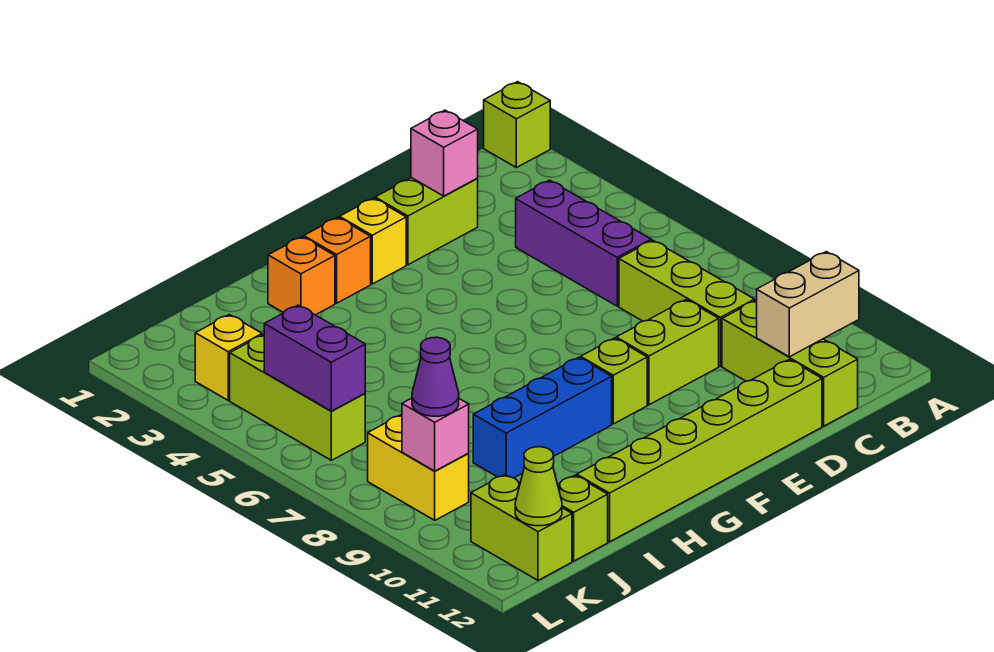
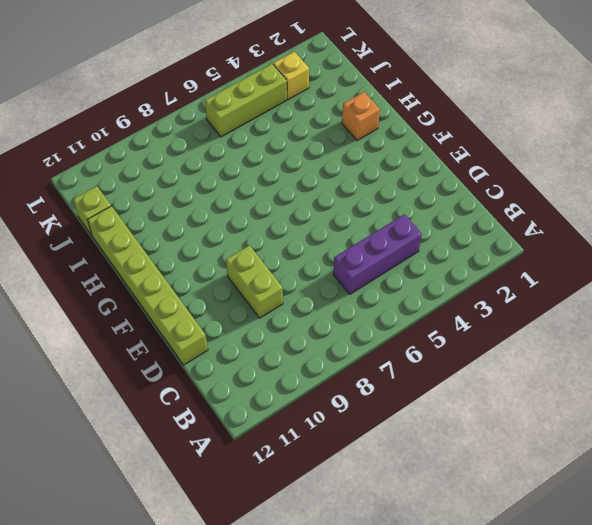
none -> lime 1x1 brick [484,82,550,168]
none -> lime 1x3 brick [619,240,755,366]
none -> lime 1x3 brick [722,300,858,426]

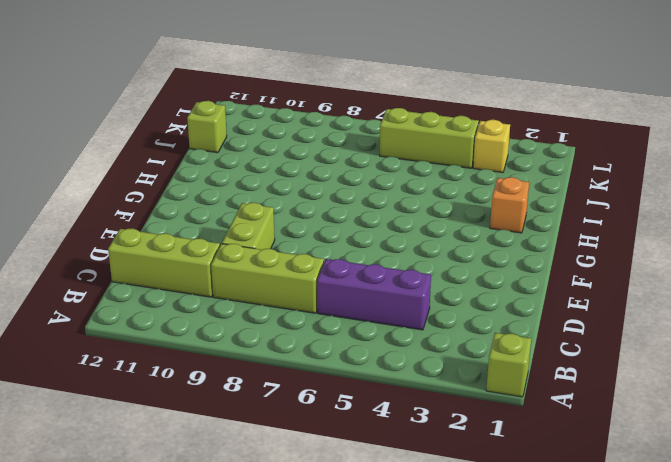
none -> lime 1x2 brick [375,178,478,265]
none -> lime 1x6 brick [577,360,822,542]
none -> yellow 1x1 brick [340,198,406,284]

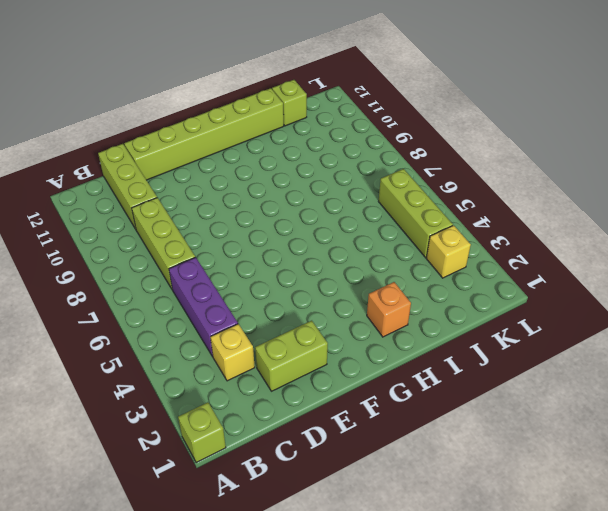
yellow 1x1 brick [210,324,255,381] -> yellow 1x1 brick moved to [340,198,406,284]
none -> lime 1x2 brick [616,300,719,405]
none -> lime 1x1 brick [581,338,647,424]
none -> orange 1x1 brick [304,217,371,303]

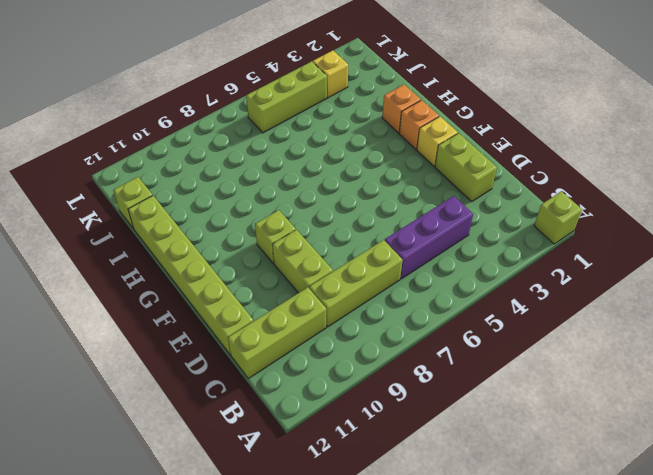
none -> blue 1x3 brick [473,357,612,478]
none -> yellow 1x2 brick [368,415,469,520]
none -> lime 1x2 brick [471,475,572,580]

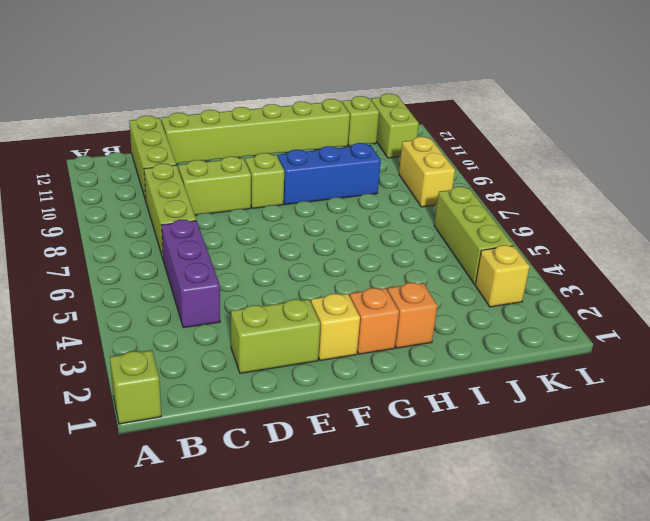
none -> tan 1x2 brick [757,252,859,357]
none -> pink 1x1 brick [411,110,478,196]
none -> purple 1x2 brick [264,305,365,411]

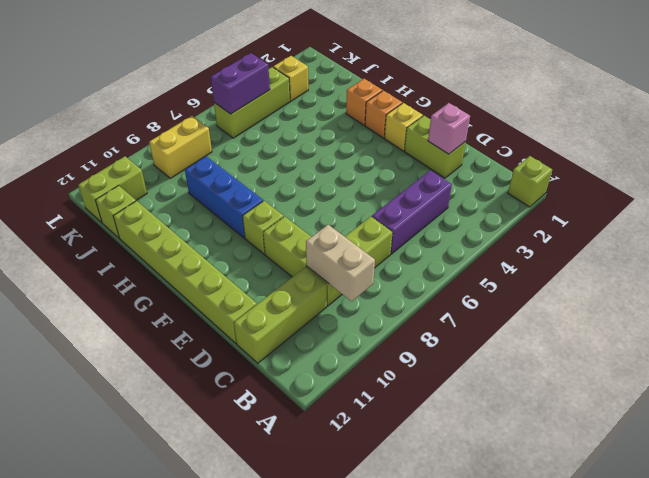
tan 1x2 brick [306,225,375,302] -> tan 1x2 brick moved to [757,252,859,357]
none -> pink 1x1 brick [402,398,469,471]
none -> lime 1x1 cone [515,447,562,526]
none -> purple 1x1 cone [412,337,459,416]

